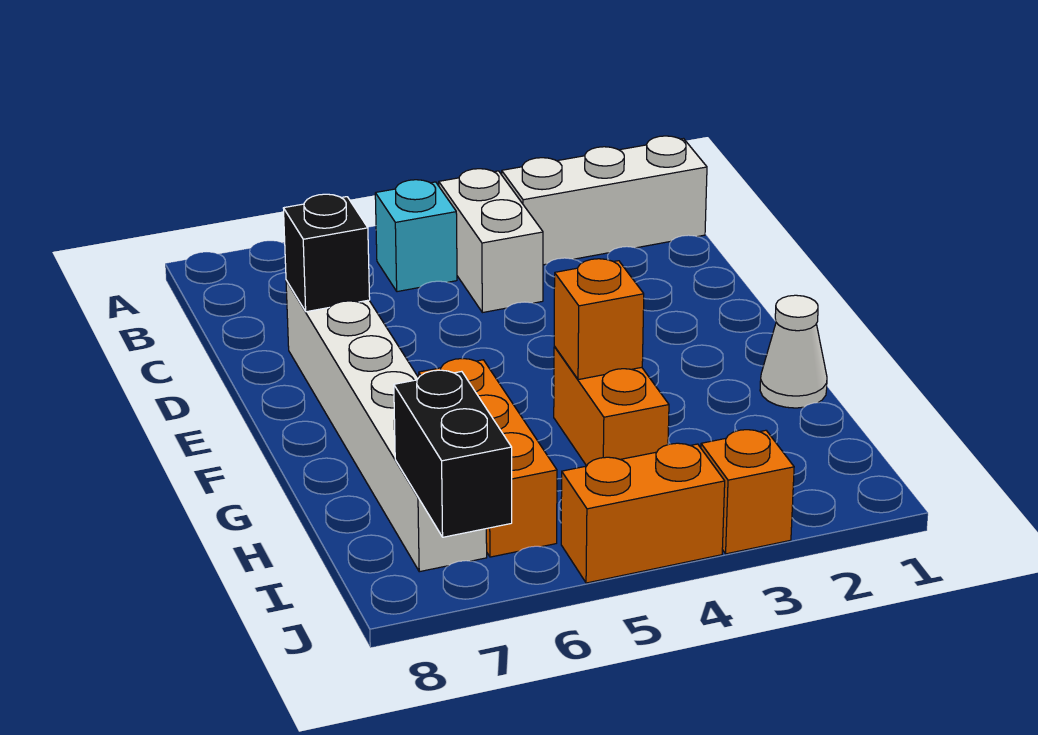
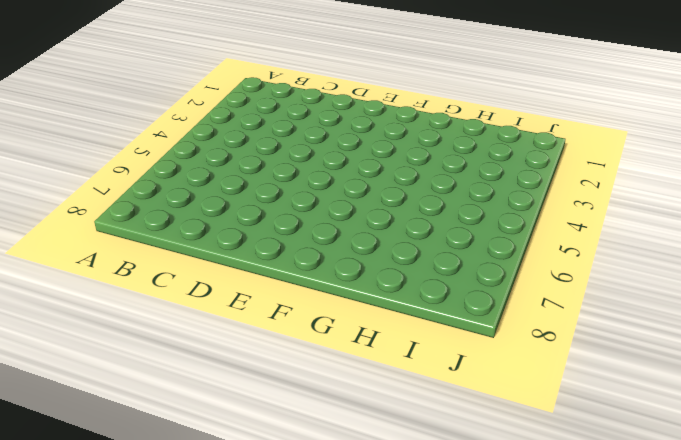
none -> white 1x3 brick [502,136,707,265]
none -> white 1x2 brick [439,169,543,313]
none -> cyan 1x1 brick [375,180,457,292]

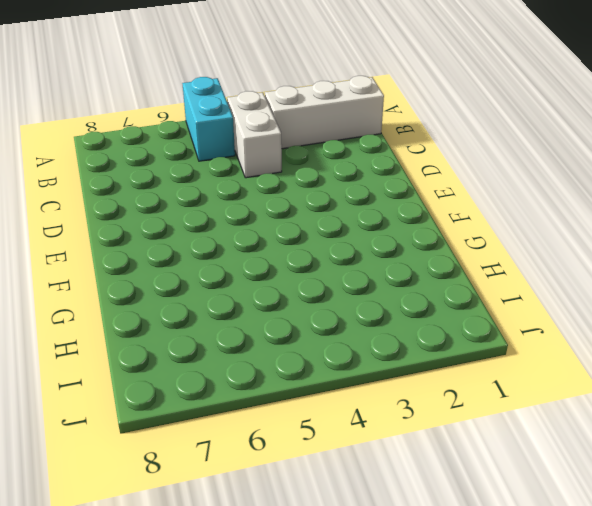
cyan 1x2 brick [182,77,235,161] -> cyan 1x1 brick [375,180,457,292]
none -> white 1x6 brick [286,280,487,572]
none -> white 1x1 cone [760,295,827,408]
none -> orange 1x2 brick [554,347,669,466]

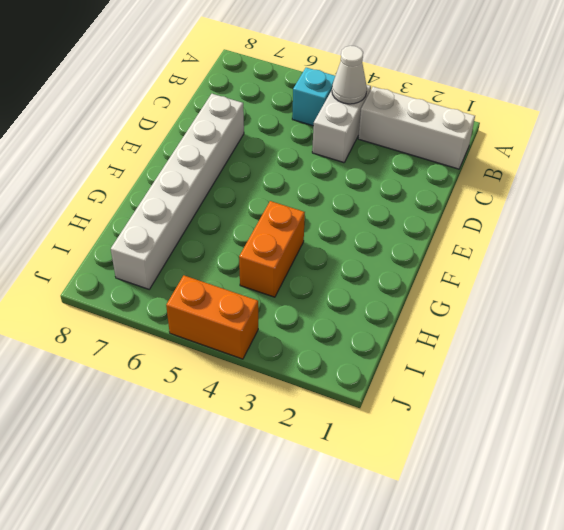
white 1x1 cone [332,46,367,104] -> white 1x1 cone moved to [760,295,827,408]
none -> orange 1x3 brick [419,359,557,557]
none -> orange 1x1 brick [701,430,794,554]
none -> black 1x1 brick [283,194,370,312]

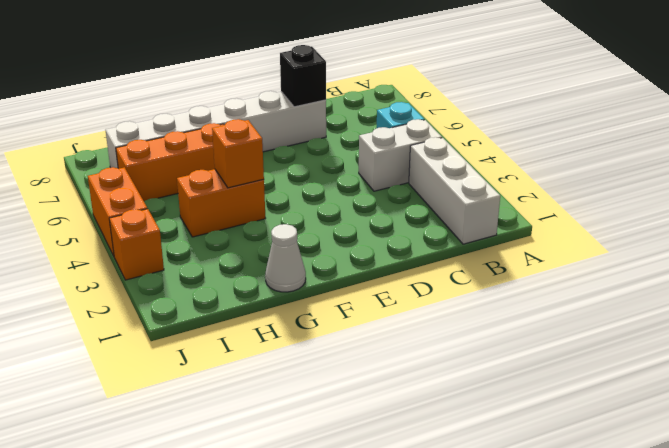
none -> black 1x2 brick [394,370,512,537]

